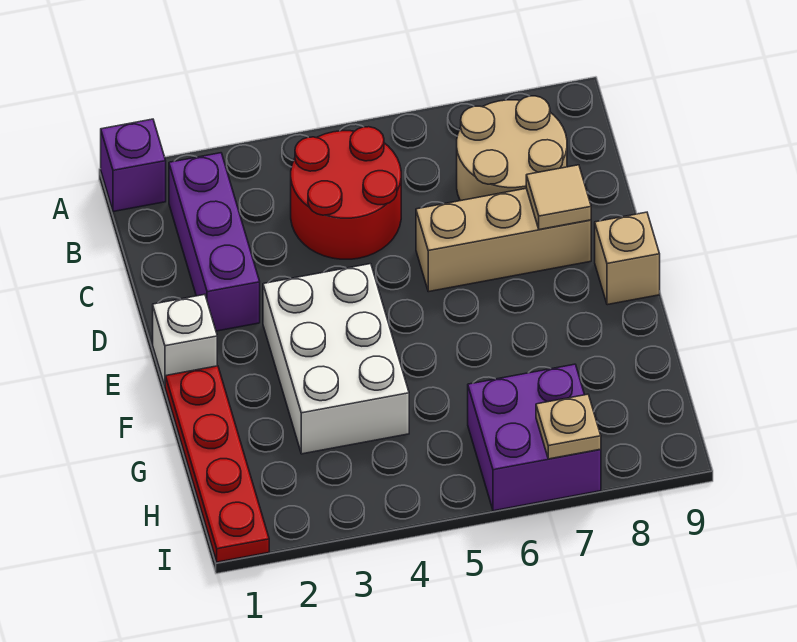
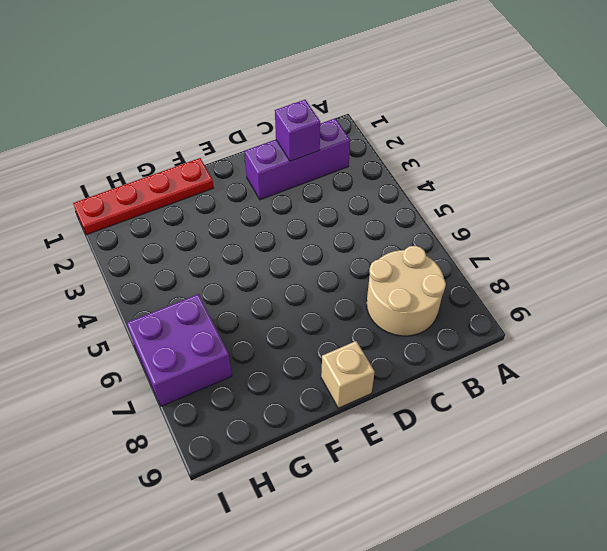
purple 1x1 brick [275,100,321,161] -> purple 1x1 brick moved to [101,119,166,212]
none -> red 2x2 round brick [291,127,401,259]
none -> tan 1x3 brick [416,188,591,292]
none -> white 1x1 brick [153,294,217,386]

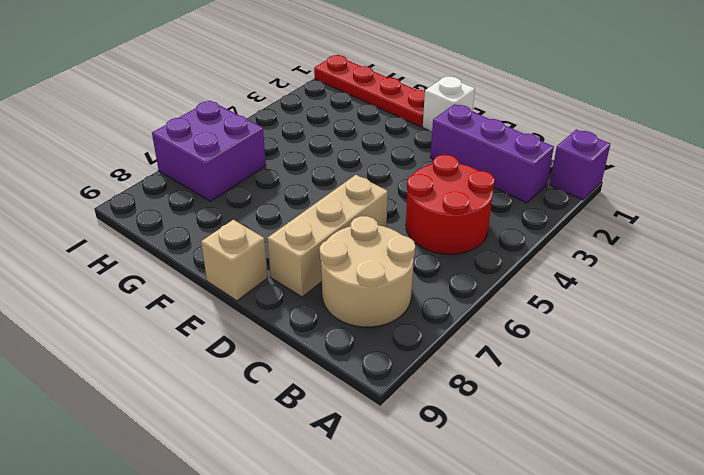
none -> white 2x3 brick [263,264,409,454]
none -> tan 1x1 tile [526,165,591,230]
none -> tan 1x1 plate [536,394,601,459]

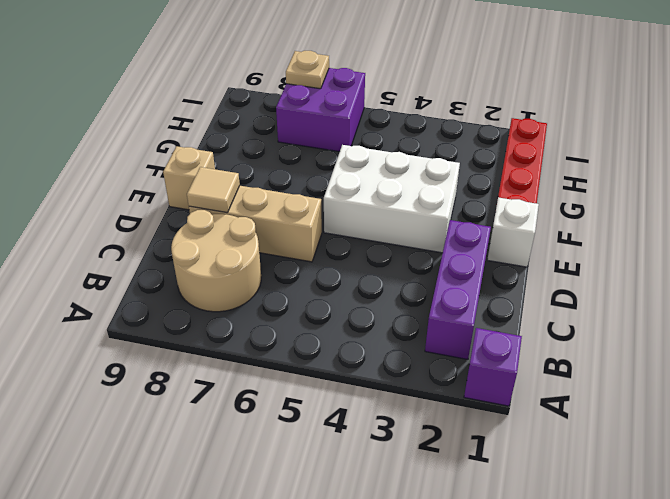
white 2x3 brick [324,145,460,253] -> white 2x3 brick turned to [263,264,409,454]
none -> red 2x2 round brick [291,127,401,259]

